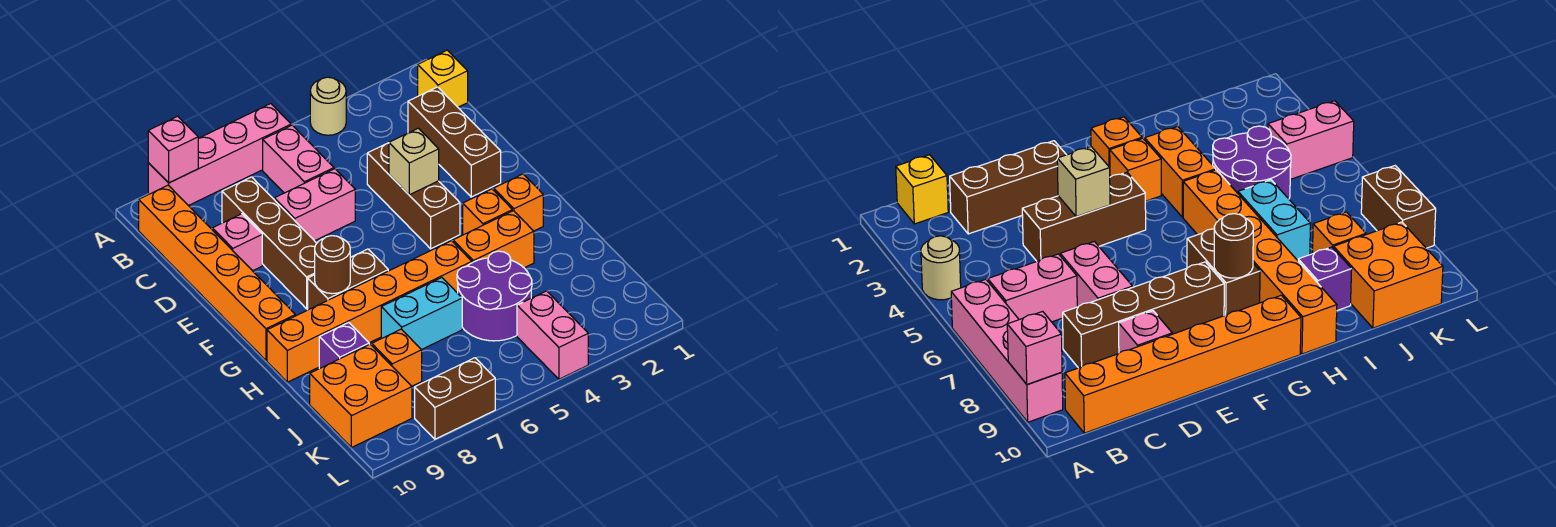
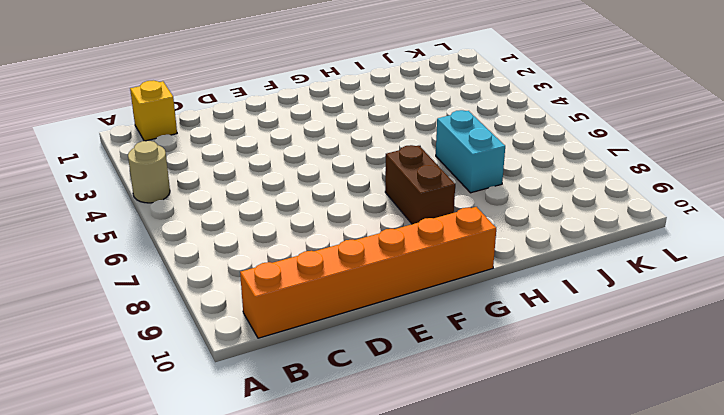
none -> pink 1x4 brick [148,104,291,206]
none -> pink 1x2 brick [263,125,334,193]
none -> brown 1x3 brick [408,87,501,197]

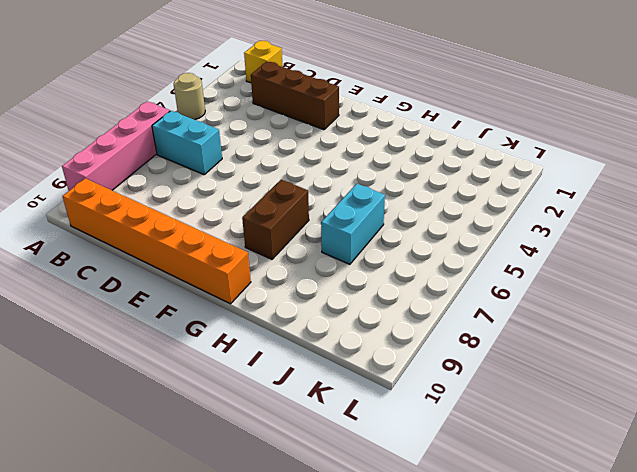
cyan 1x2 brick [152,111,222,175] -> pink 1x2 brick [263,125,334,193]
none -> brown 1x4 brick [222,177,317,309]
none -> brown 1x3 brick [367,143,460,249]
none -> pink 1x2 brick [274,169,355,241]

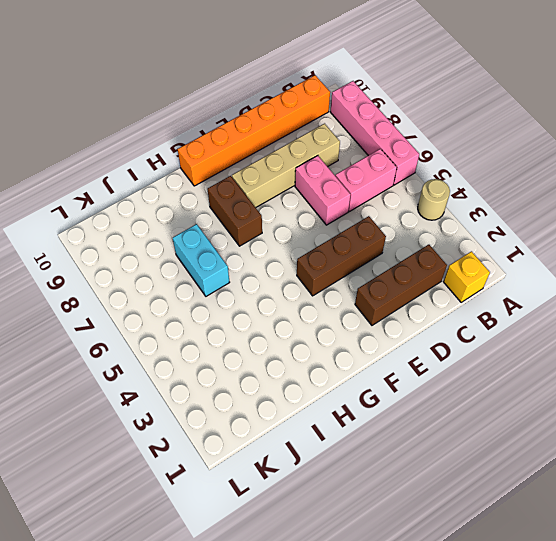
tan 1x4 brick [232,124,340,208] -> brown 1x4 brick [222,177,317,309]
none -> pink 1x1 brick [212,214,262,271]
none -> orange 1x1 brick [494,174,543,231]
none -> orange 1x1 brick [463,189,512,235]

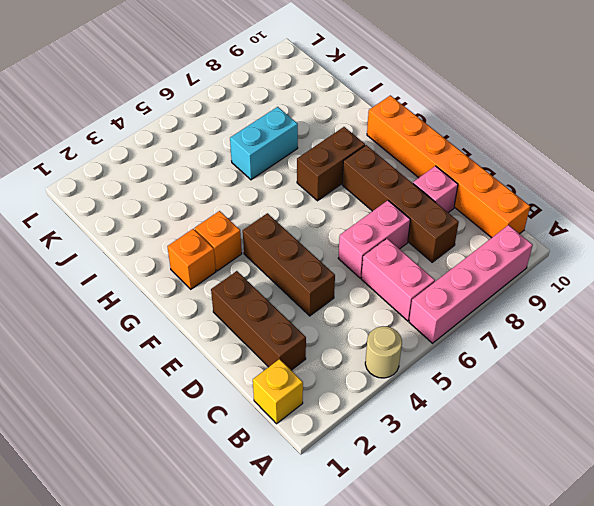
none -> orange 1x2 brick [453,211,534,268]
none -> orange 1x6 brick [267,241,472,382]
none -> purple 2x2 round brick [457,251,532,341]

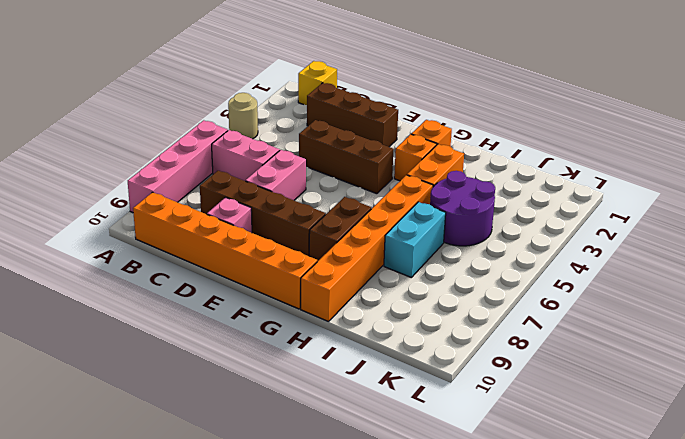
none -> purple 1x1 brick [319,323,369,368]
none -> orange 1x1 brick [372,329,422,386]
none -> orange 2x2 brick [310,344,412,448]

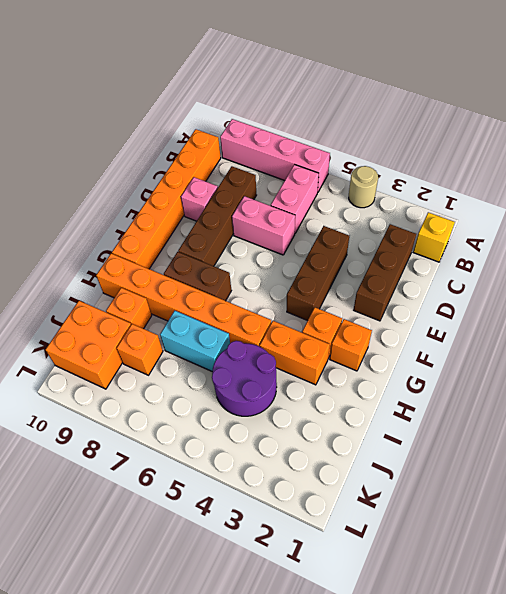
orange 1x1 brick [106,288,152,329] -> purple 1x1 brick [319,323,369,368]
none -> pink 1x2 brick [517,291,588,379]
none -> brown 1x2 brick [415,358,495,439]
none -> pink 1x1 brick [148,116,198,183]

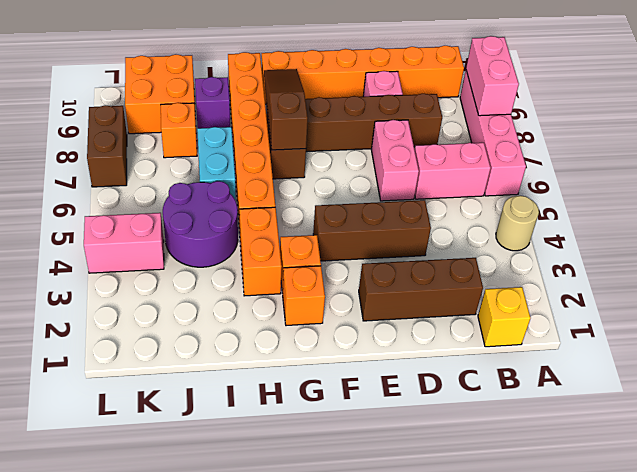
pink 1x2 brick [466,36,519,116] -> pink 1x1 brick [148,116,198,183]
brown 1x3 slope [264,69,308,150] -> brown 1x1 round brick [315,236,350,294]
none -> tan 1x1 brick [389,128,439,195]

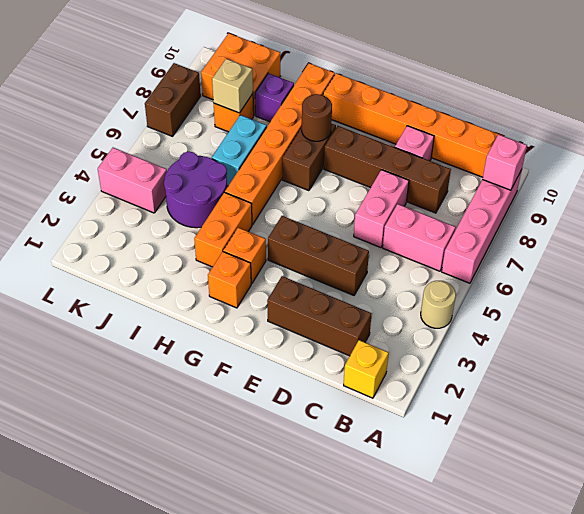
tan 1x1 brick [212,59,253,113] -> tan 1x1 brick moved to [389,128,439,195]

